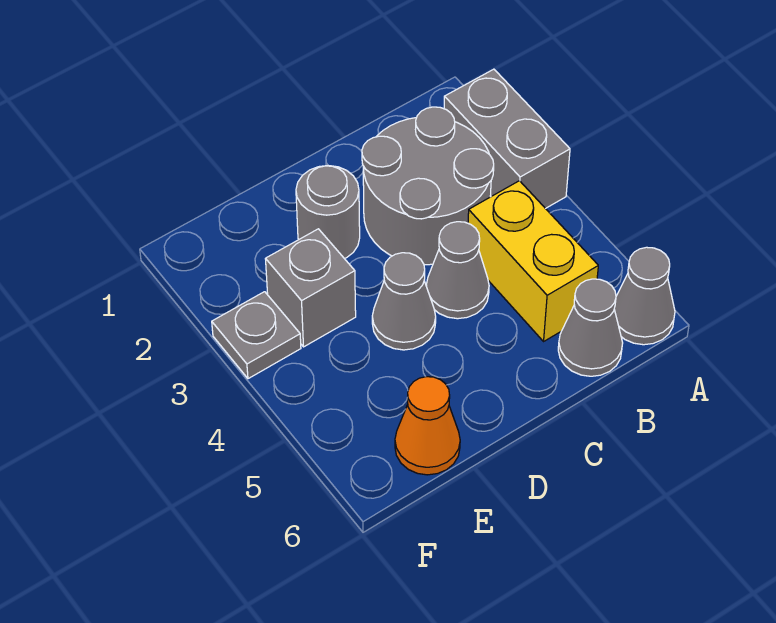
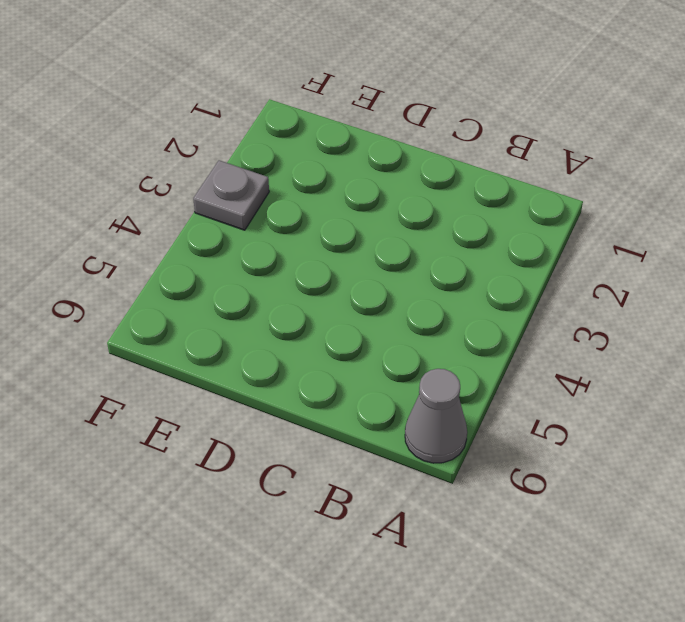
none -> grey 1x2 brick [444,69,570,209]
none -> grey 2x2 round brick [362,107,494,265]

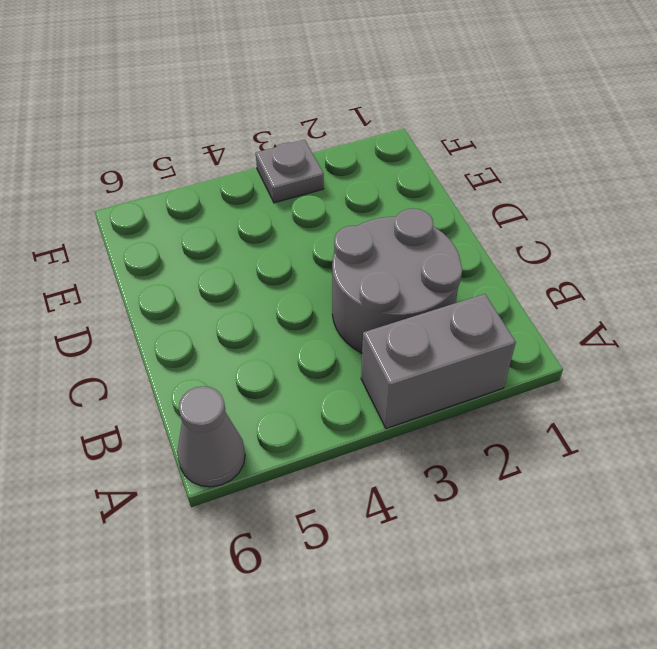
none -> yellow 1x2 brick [468,181,598,341]
none -> grey 1x1 cone [558,279,623,376]

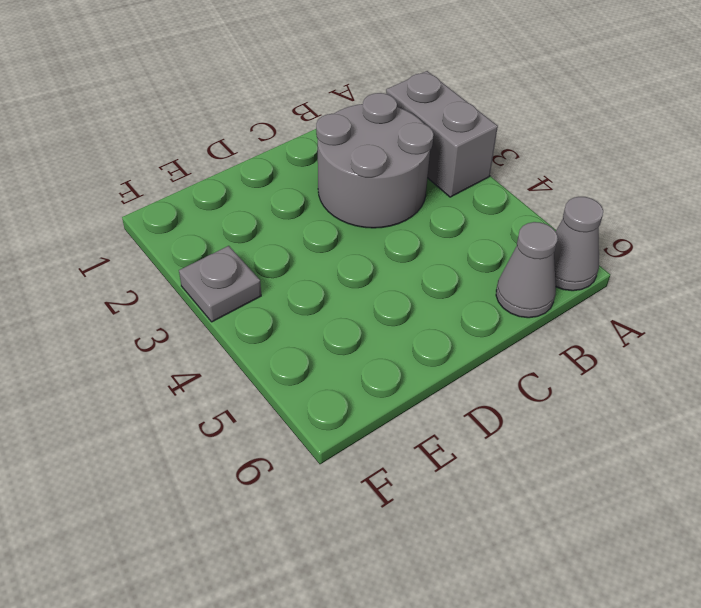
none -> yellow 1x2 brick [468,181,598,341]
none -> grey 1x1 cone [426,222,489,319]

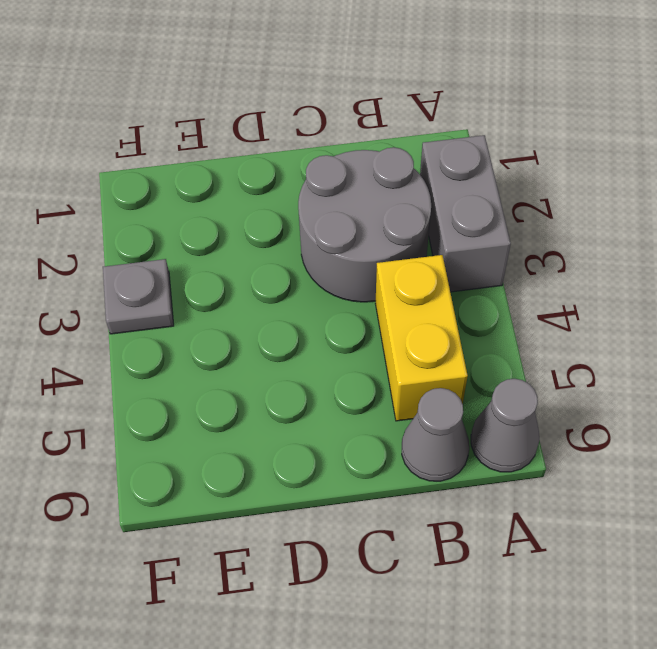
none -> grey 1x1 cone [426,222,489,319]
none -> grey 1x1 round brick [296,166,360,259]

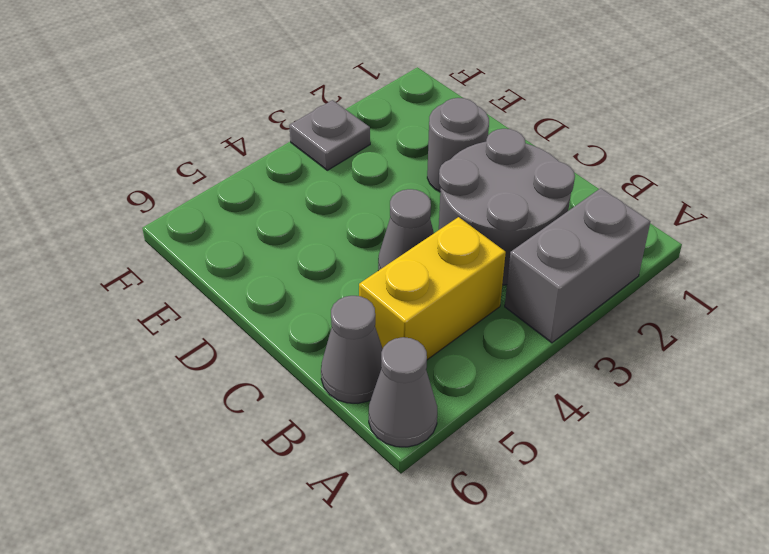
none -> grey 1x1 cone [372,253,436,350]
none -> grey 1x1 brick [266,229,356,347]

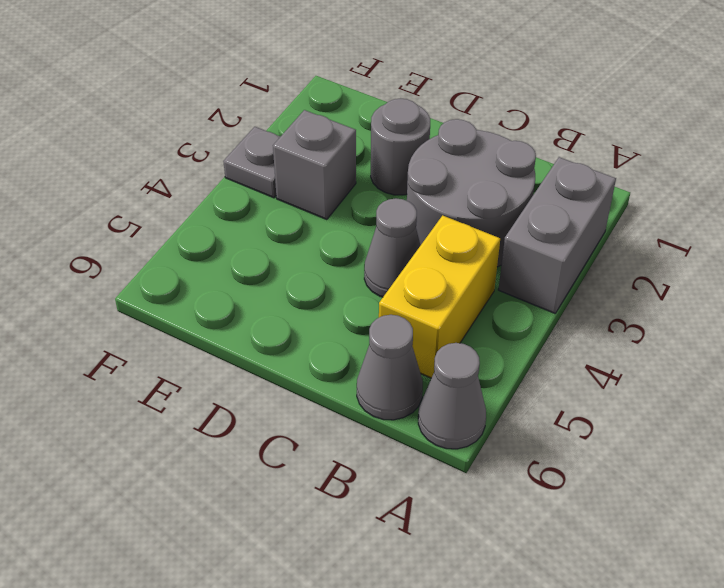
none -> grey 1x1 cone [372,253,436,350]
none -> orange 1x1 cone [395,377,460,475]

